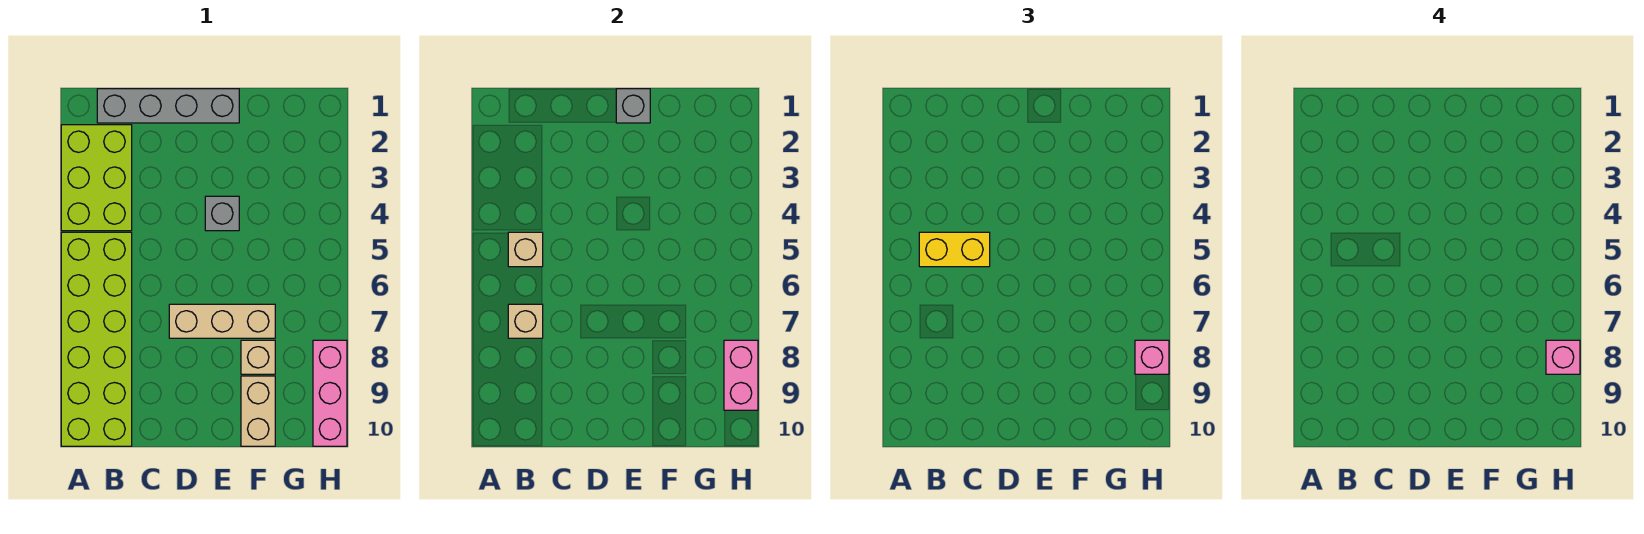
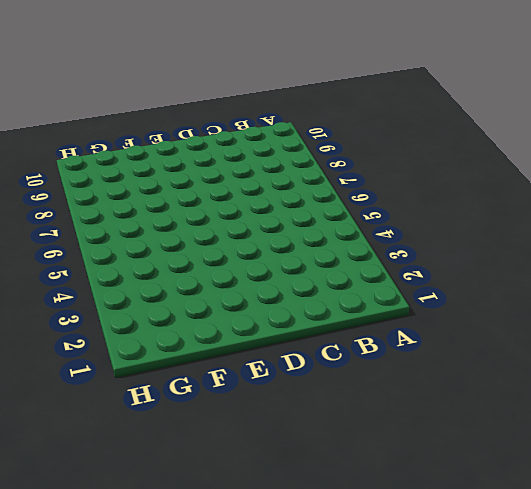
none -> lime 2x3 brick [61,125,132,231]
none -> lime 2x6 brick [61,232,132,446]
none -> grey 1x4 brick [97,89,239,123]

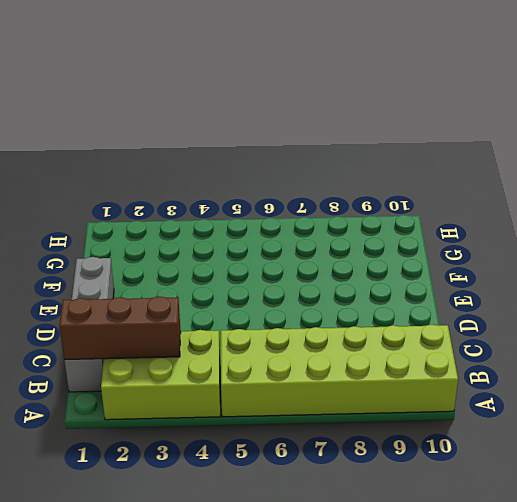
brown 1x3 brick [59,296,181,360] -> none
none -> tan 1x3 brick [169,304,275,338]
none -> grey 1x1 brick [205,196,239,231]
none -> tan 1x1 brick [241,340,275,374]

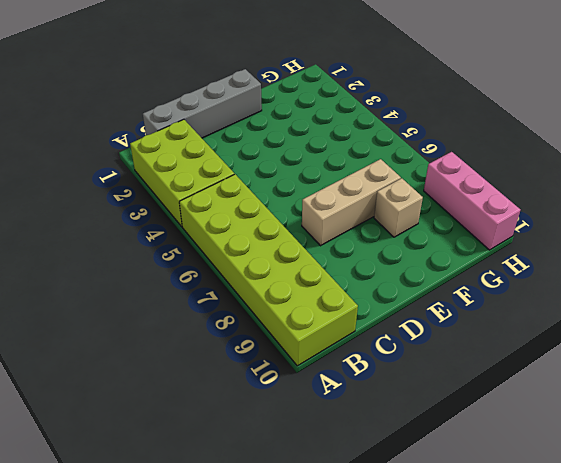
none -> grey 1x1 brick [205,196,239,231]
none -> tan 1x2 brick [241,376,275,446]
none -> tan 1x1 brick [508,232,543,267]

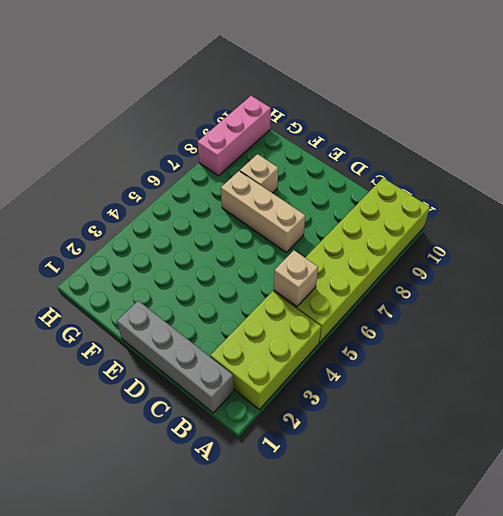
none -> grey 1x1 brick [205,196,239,231]
none -> tan 1x2 brick [241,376,275,446]
none -> tan 1x1 brick [508,304,543,338]

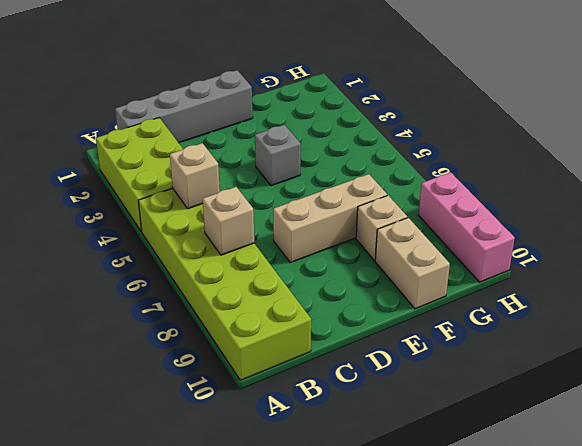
none -> grey 1x1 brick [616,89,650,123]
none -> pink 1x2 brick [724,340,758,410]
none -> yellow 1x2 brick [919,232,990,267]

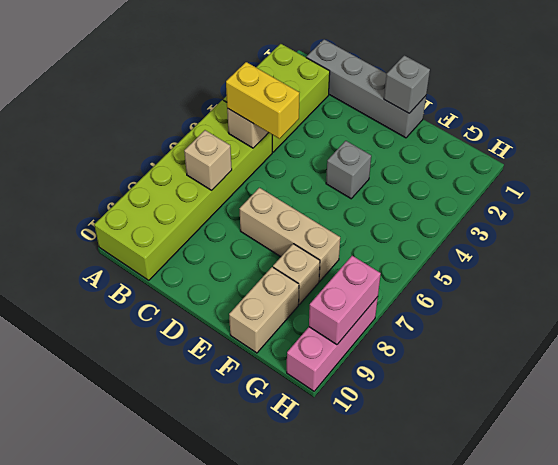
none -> pink 1x1 brick [1135,340,1169,374]
none -> pink 1x1 brick [1546,340,1580,374]

